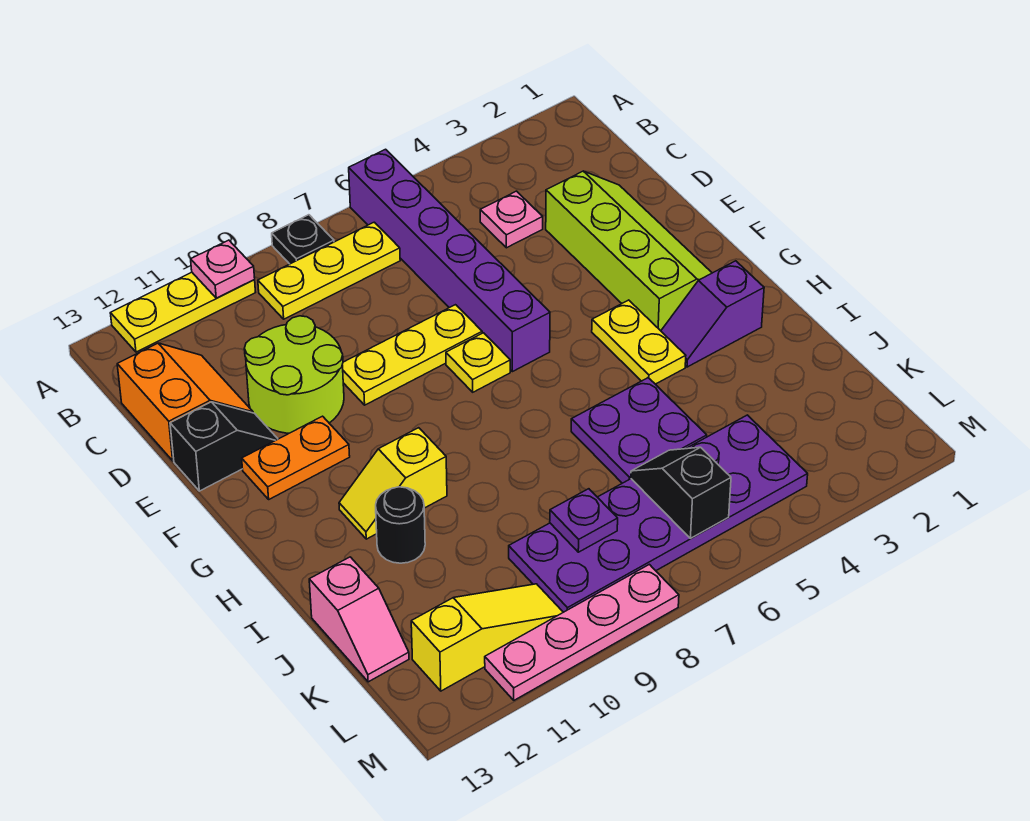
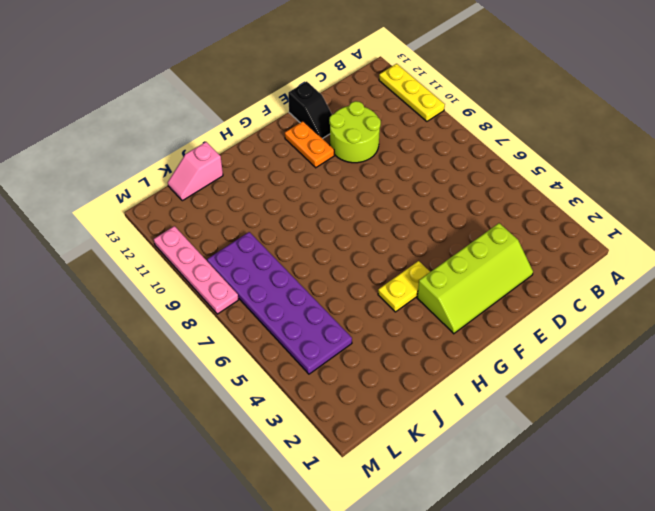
none -> purple 1x6 brick [349,149,550,372]
none -> black 1x1 plate [272,215,334,264]
none -> yellow 1x3 plate [258,222,400,319]

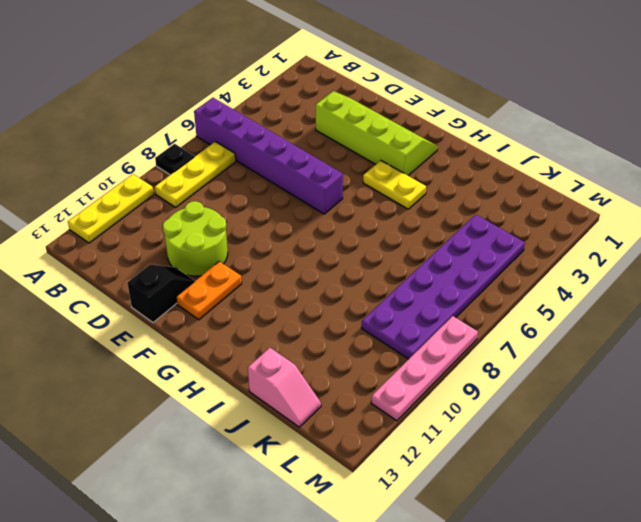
none -> pink 1x1 plate [480,191,543,248]
none -> orange 2x2 slope [117,343,253,461]
none -> yellow 1x3 plate [342,305,482,405]

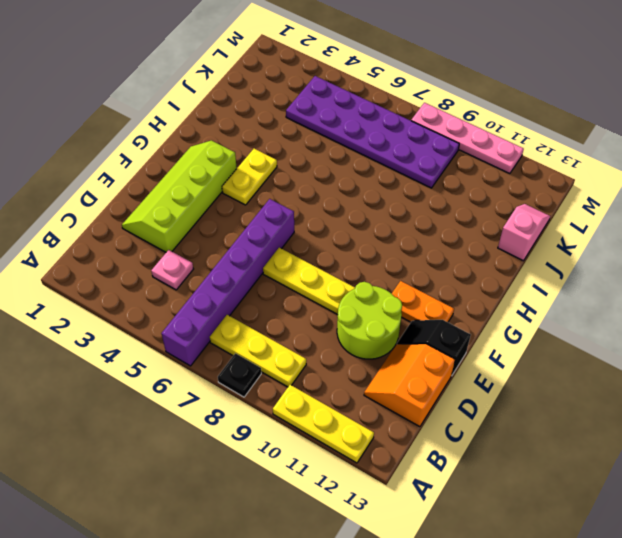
none -> yellow 1x1 plate [446,333,510,392]
none -> purple 1x2 slope [661,261,764,367]
none -> yellow 1x2 slope [339,428,447,539]

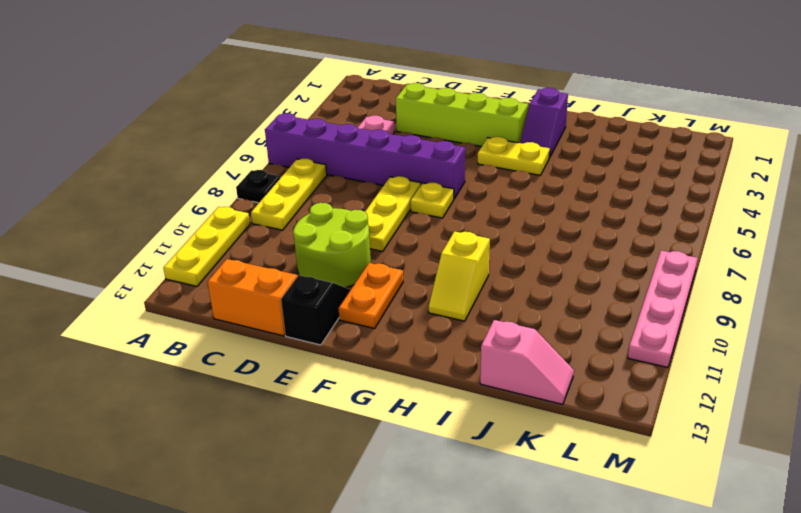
none -> purple 2x2 plate [571,378,707,483]
none -> black 1x1 round brick [376,487,425,563]
none -> purple 2x6 plate [509,415,808,612]

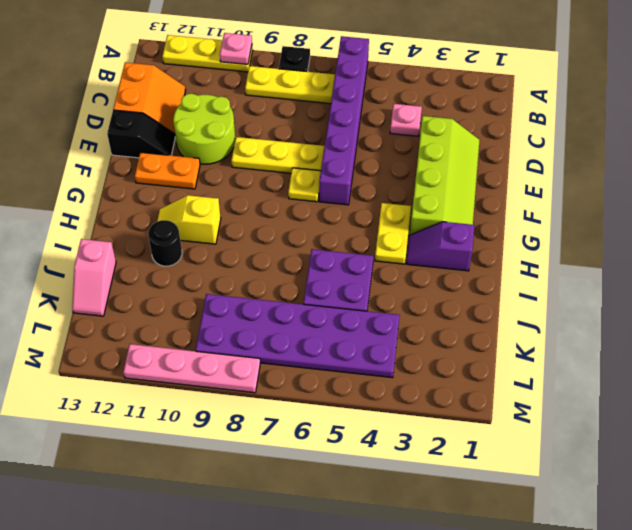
none -> yellow 1x3 slope [411,584,563,691]
none -> black 1x2 slope [631,447,731,538]
none -> purple 1x1 plate [550,489,618,552]

